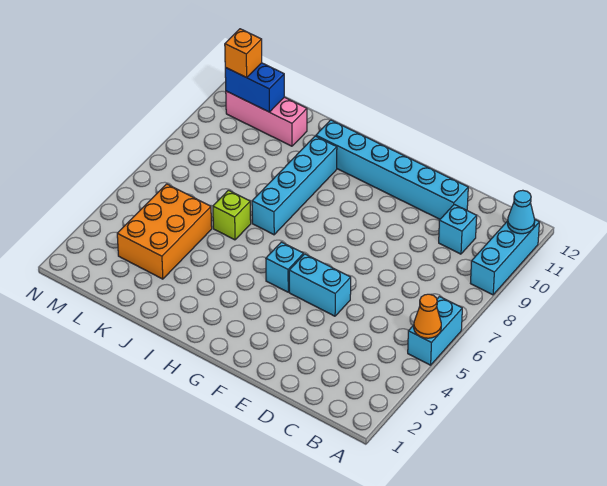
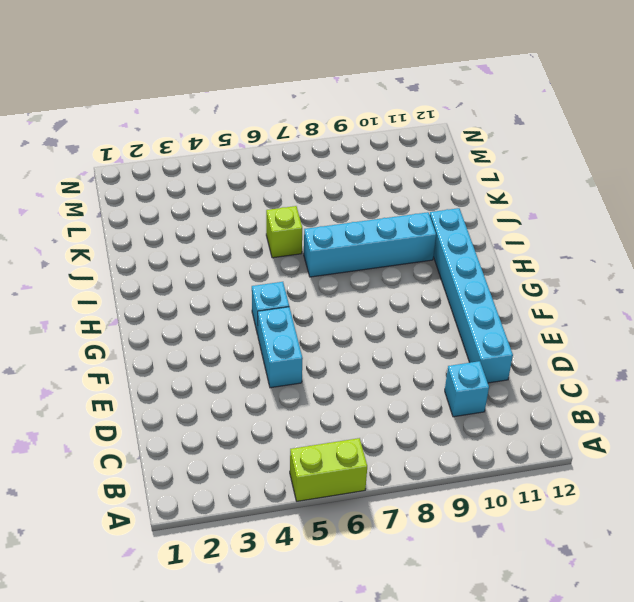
lime 1x2 brick [290,438,367,501] -> cyan 1x2 brick [408,297,462,365]
none -> cyan 1x3 brick [470,220,539,295]
none -> orange 2x3 brick [117,184,212,279]
none -> pink 1x3 brick [226,91,307,146]

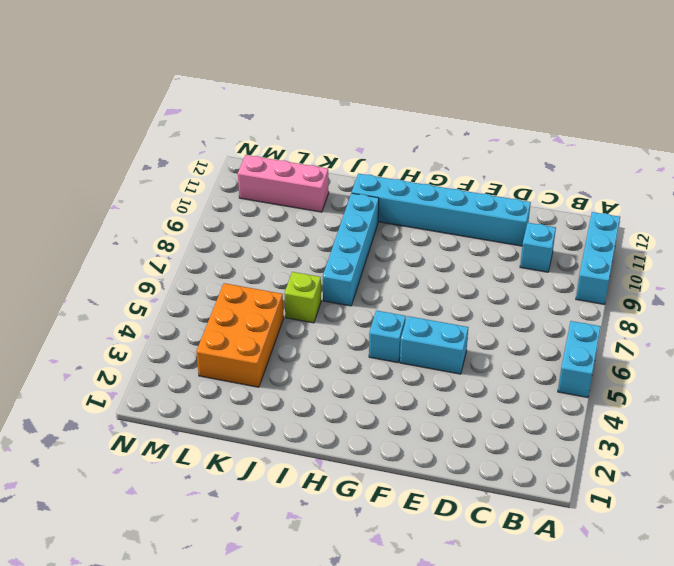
none -> orange 1x1 cone [414,294,441,338]
none -> cyan 1x1 cone [508,190,535,234]
none -> blue 1x2 brick [225,63,284,112]

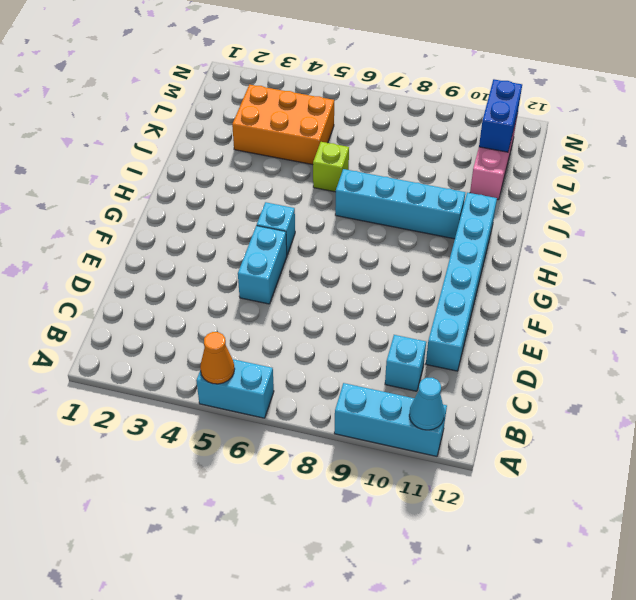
none -> orange 1x1 brick [225,29,262,78]

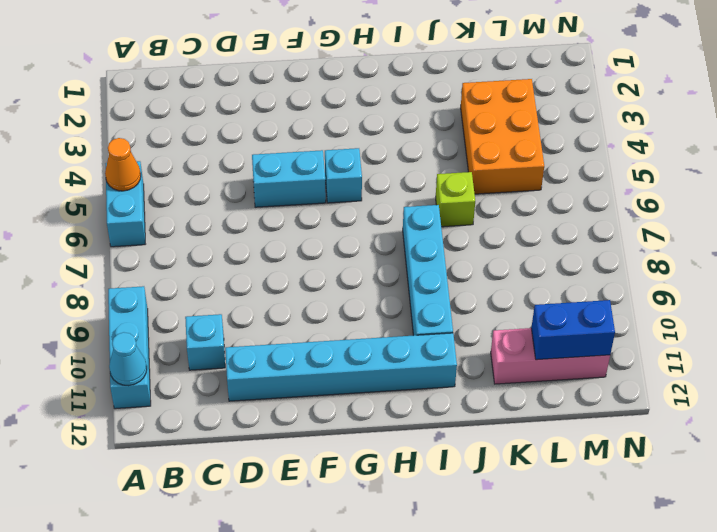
none -> orange 1x1 brick [225,29,262,78]

